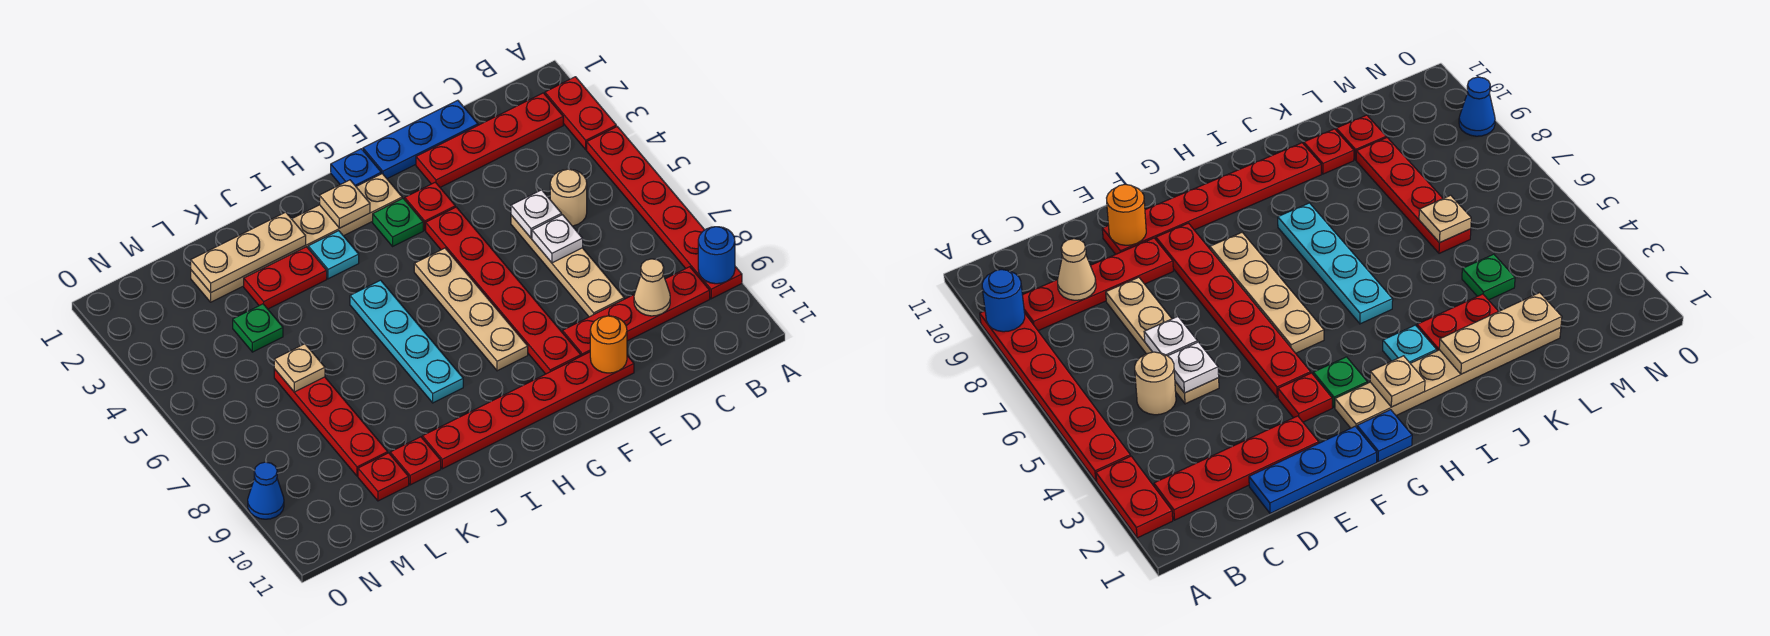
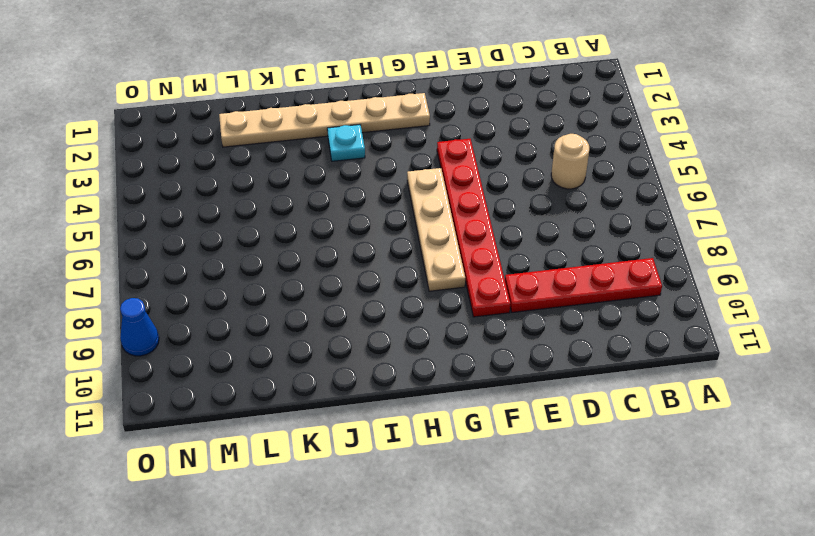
none -> red 1x2 plate [545,77,616,150]
none -> red 1x6 plate [587,127,742,299]
none -> red 1x4 plate [416,93,563,187]
none -> blue 1x3 plate [363,100,478,179]

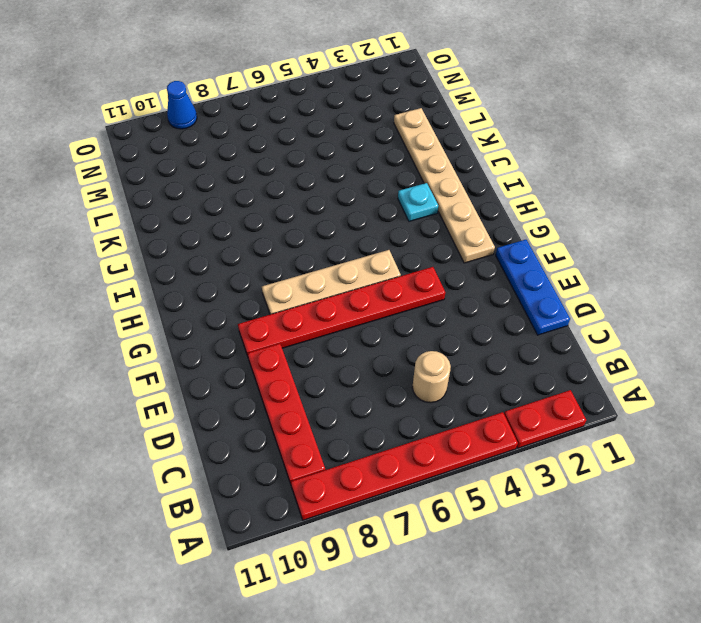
none -> red 1x4 plate [416,93,563,187]
none -> tan 1x4 plate [511,215,624,317]
none -> red 1x6 plate [422,352,634,469]
none -> red 1x1 plate [405,182,455,230]

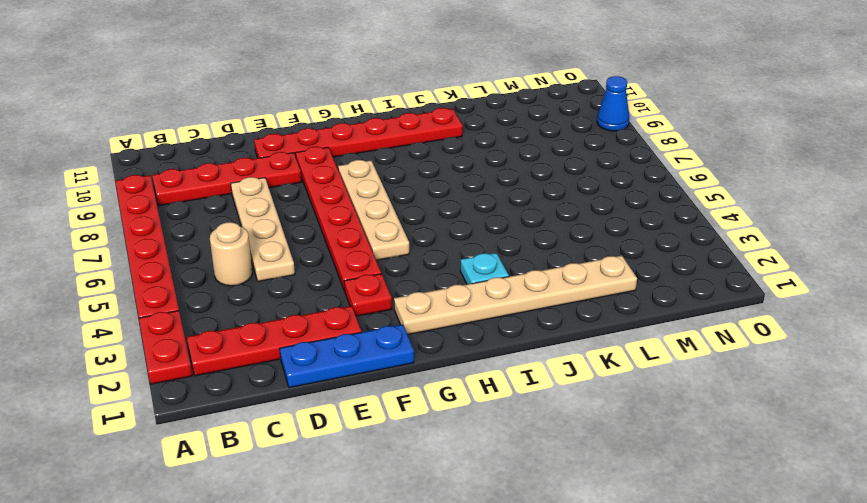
none -> blue 1x1 plate [331,149,381,186]
none -> green 1x1 plate [373,198,423,246]
none -> cyan 1x4 plate [350,280,463,403]
none -> red 1x2 plate [244,247,327,309]

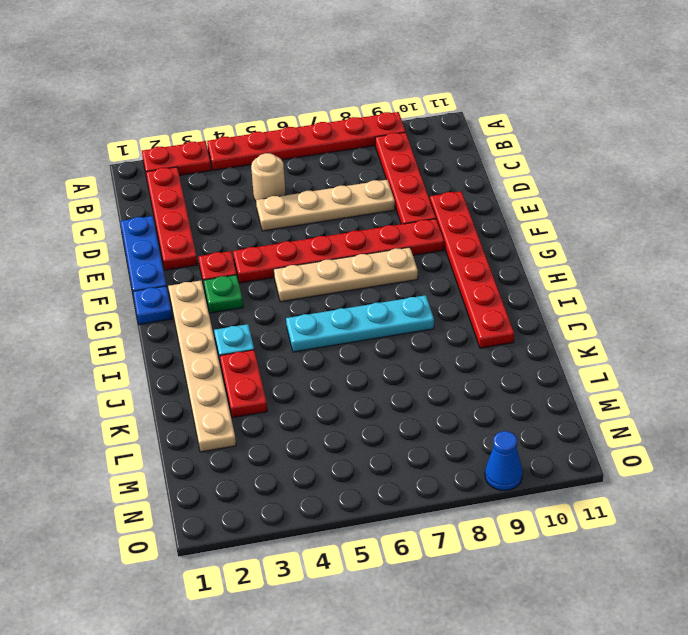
none -> red 1x1 plate [390,437,441,485]
none -> green 1x1 plate [233,304,283,352]
none -> red 1x4 plate [274,369,388,476]
none -> red 1x1 plate [358,453,409,501]

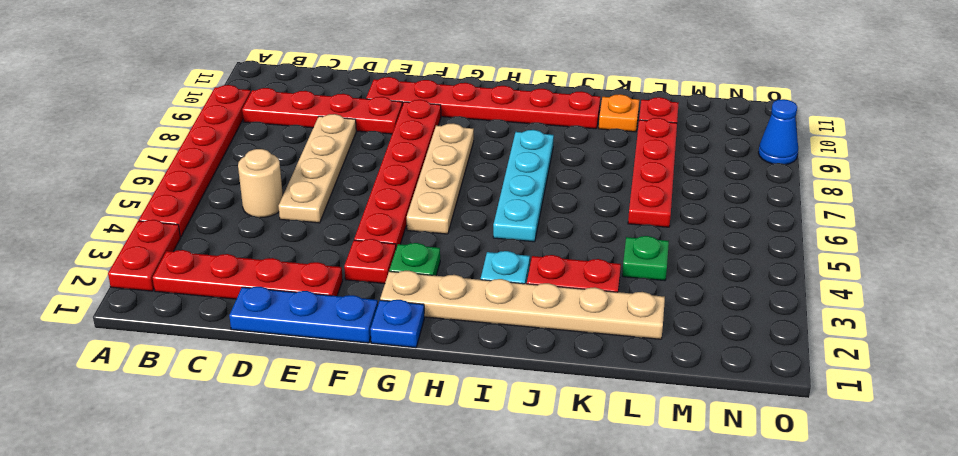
orange 1x1 plate [599,94,639,132] -> red 1x1 plate [390,437,441,485]
none -> blue 1x1 round brick [698,227,735,284]
none -> tan 1x1 cone [634,259,670,316]
none -> white 1x1 plate [511,190,562,238]
none -> white 1x1 plate [532,215,583,263]

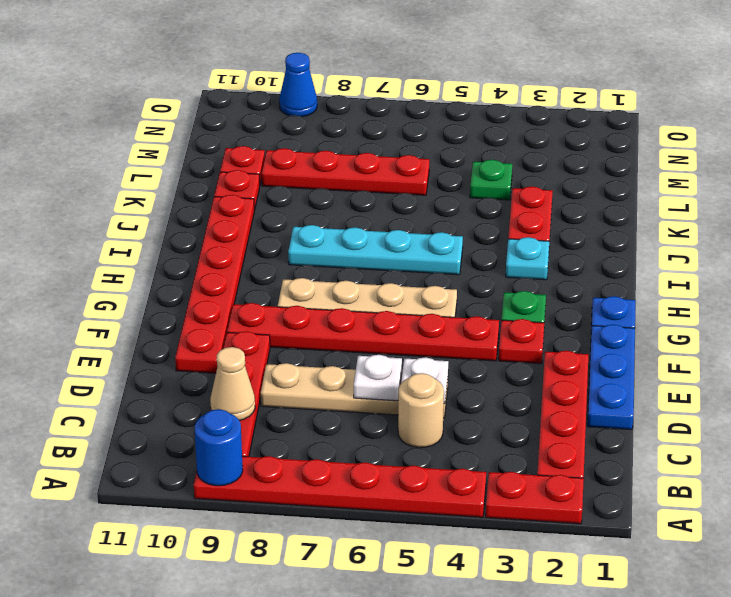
none -> tan 1x6 plate [191,174,402,302]
none -> orange 1x1 round brick [590,316,627,373]
none -> tan 1x1 plate [320,180,370,228]
none -> tan 1x3 plate [191,212,306,293]

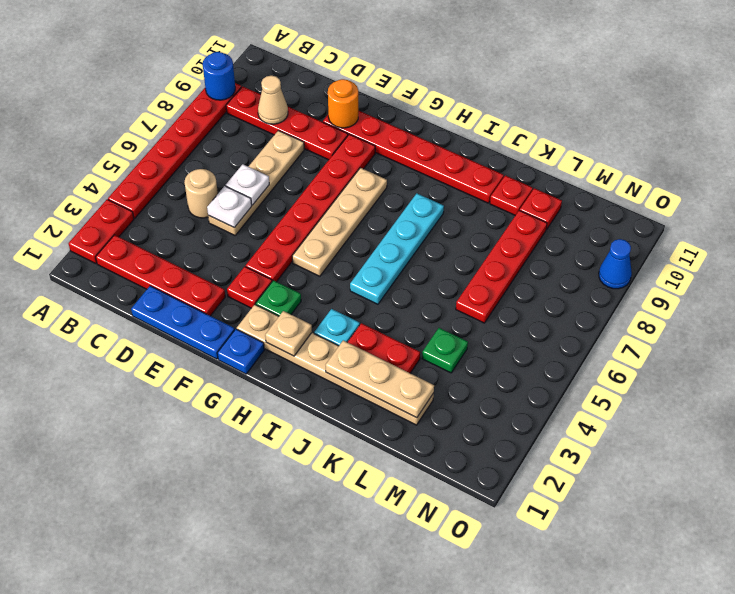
none -> tan 1x1 plate [274,344,325,392]

